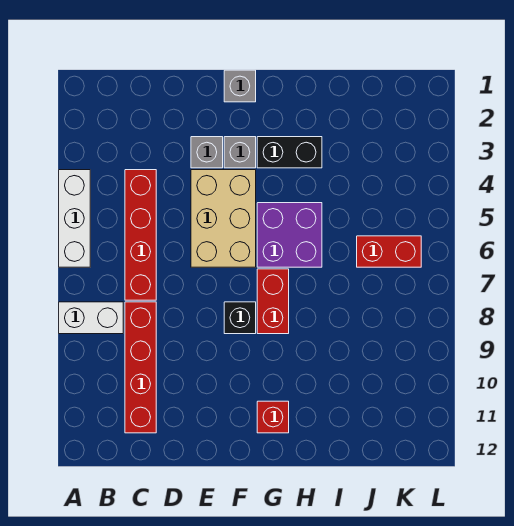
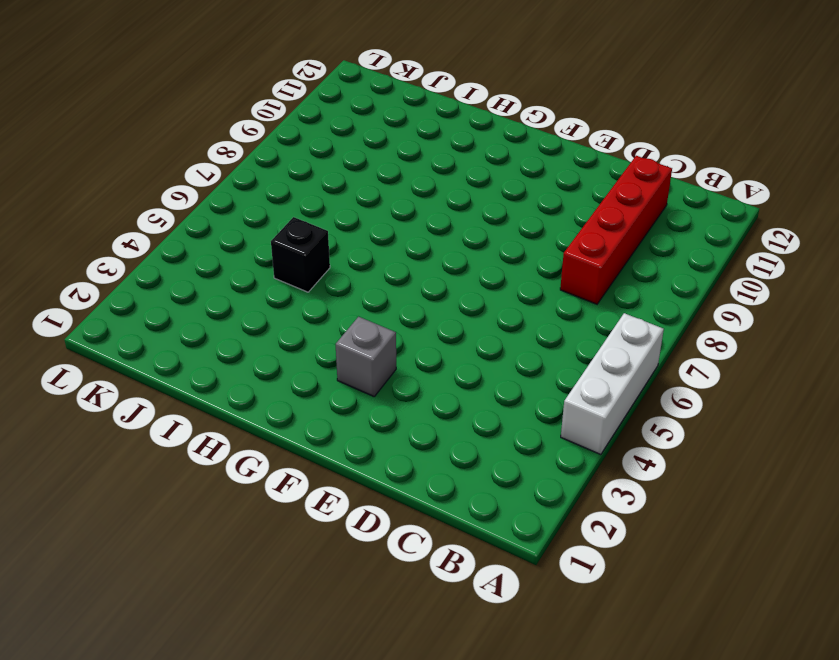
black 1x1 brick [271,217,330,292] -> black 1x1 brick moved to [224,302,256,334]
none -> white 1x2 brick [59,302,123,334]
none -> red 1x4 brick [125,170,156,300]
none -> grey 1x1 brick [191,137,223,168]

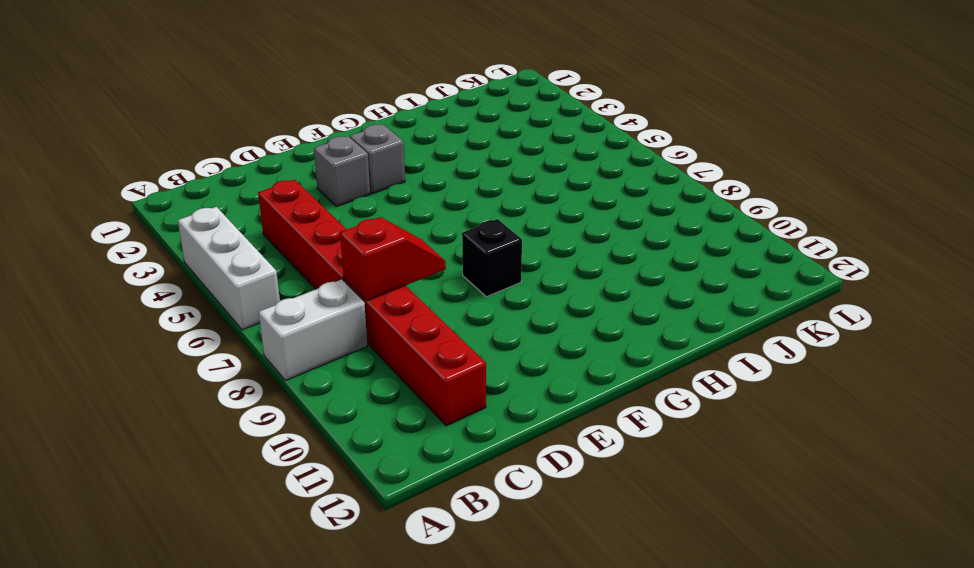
red 1x2 slope [340,217,446,301] -> none
none -> tan 2x3 brick [191,170,256,267]
none -> grey 1x1 brick [224,70,256,102]
none -> black 1x2 brick [257,137,322,168]

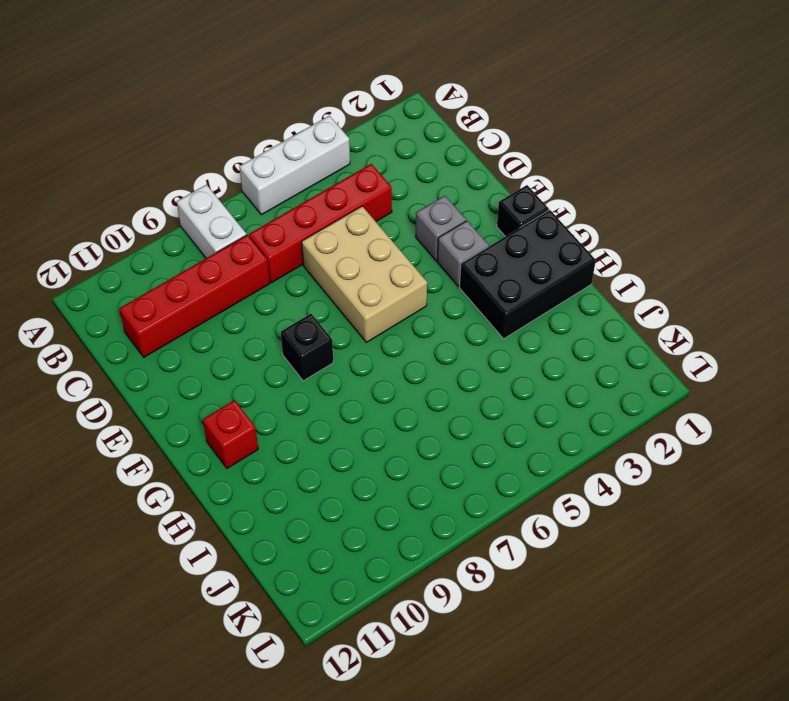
tan 2x3 brick [302,206,427,342] -> tan 2x3 brick turned to [191,170,256,267]
black 1x1 brick [497,185,549,237] -> grey 1x1 brick [224,70,256,102]
black 2x3 brick [459,210,596,339] -> black 1x2 brick [257,137,322,168]
none -> purple 2x2 brick [257,203,322,267]
none -> red 1x2 brick [257,269,289,334]
none -> red 1x2 brick [357,236,421,267]

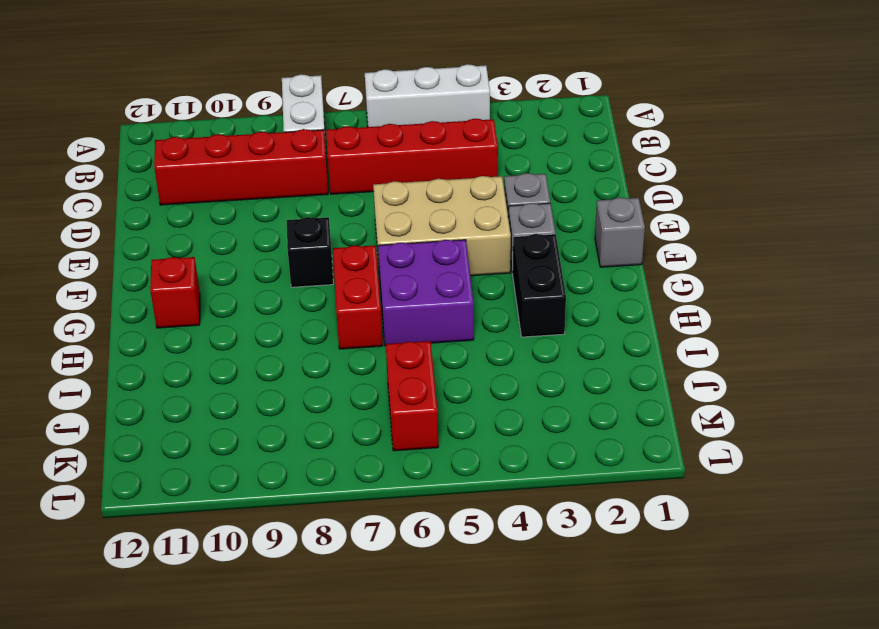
red 1x2 brick [333,245,383,349] -> red 1x2 brick turned to [257,269,289,334]

